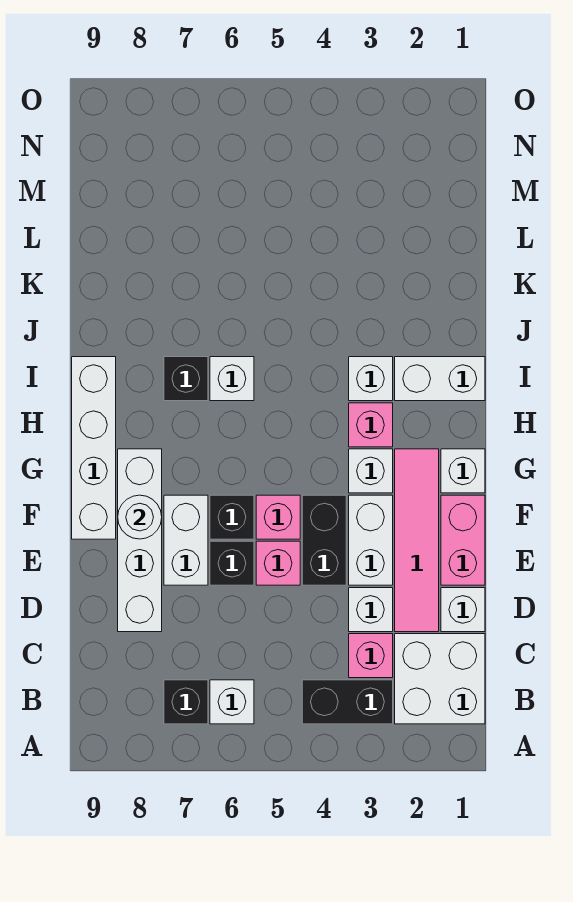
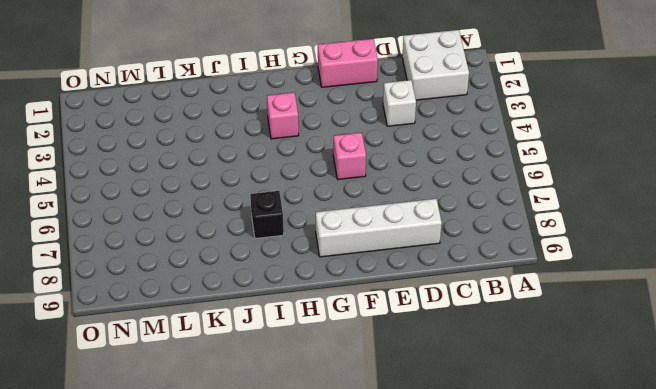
none -> black 1x2 brick [302,680,393,724]
none -> white 1x1 brick [210,680,254,724]
none -> black 1x1 brick [164,680,208,724]

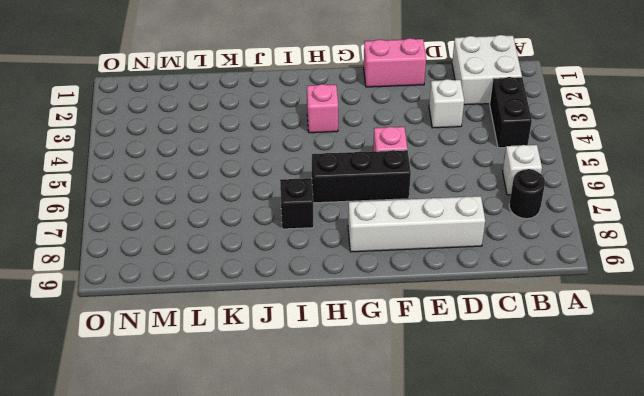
black 1x1 round brick [509,169,545,219] -> black 1x1 brick [164,680,208,724]
black 1x3 brick [312,150,411,203] -> black 1x1 brick [210,495,254,539]
none -> pink 1x1 brick [349,634,393,678]
none -> white 1x1 brick [441,588,485,632]
none -> pink 1x4 tile [395,449,439,632]

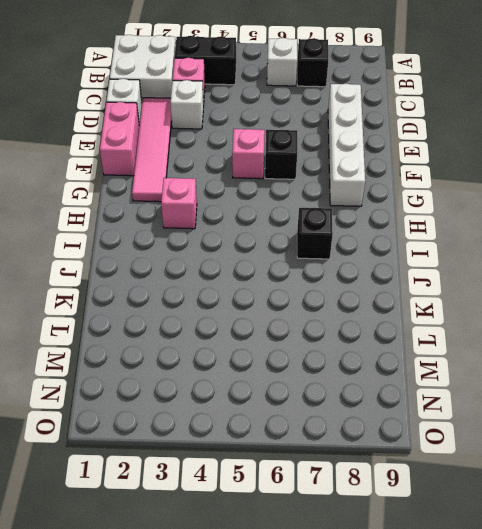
none -> white 1x2 brick [349,495,393,585]
none -> black 1x2 brick [302,495,346,585]
none -> pink 1x1 brick [256,541,300,585]

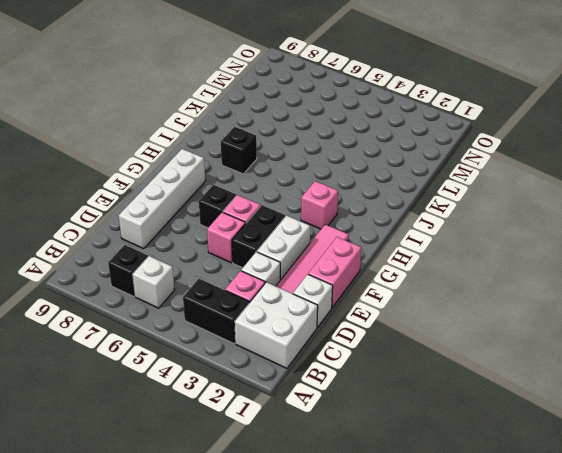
none -> black 1x1 brick [210,541,254,585]
none -> white 1x2 brick [164,495,208,585]
none -> white 1x4 brick [72,357,116,539]

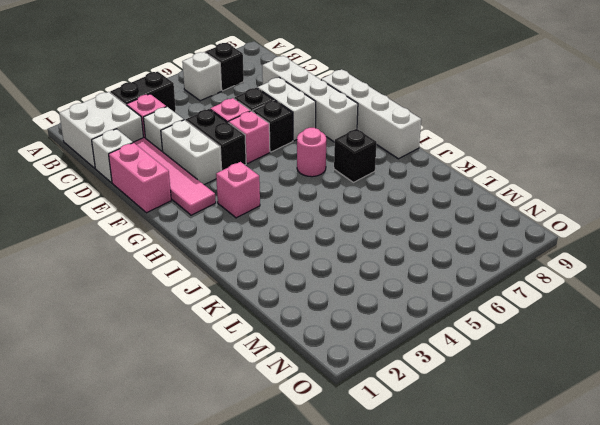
pink 1x1 round brick [297,128,326,177] -> none
none -> white 1x1 brick [441,449,485,493]
none -> white 1x1 brick [349,449,393,493]
none -> white 1x2 brick [395,357,485,401]

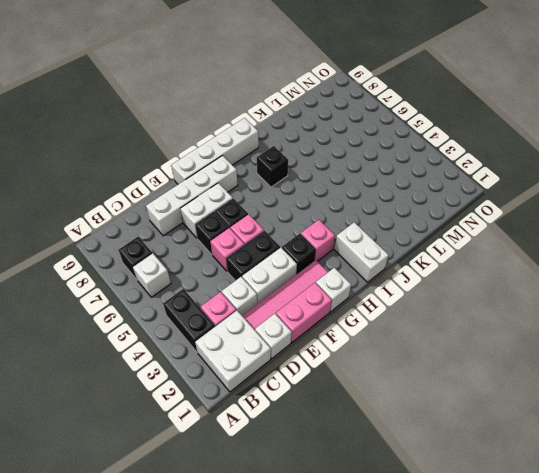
black 1x1 brick [282,234,316,274] -> white 1x1 brick [349,449,393,493]
none -> white 1x1 brick [349,357,393,401]
none -> white 1x1 brick [210,357,254,401]
none -> white 1x1 round brick [118,495,162,539]

